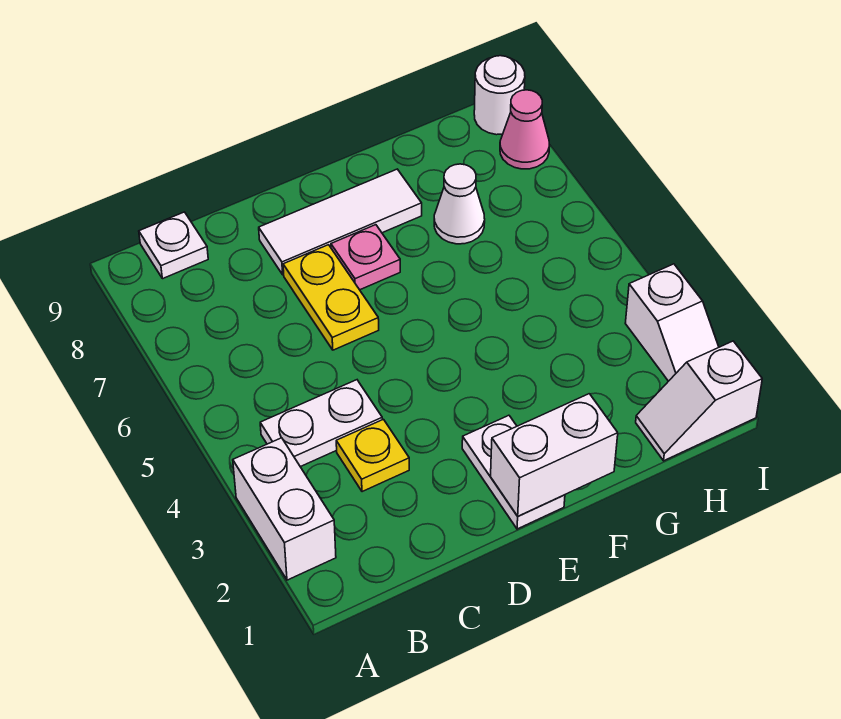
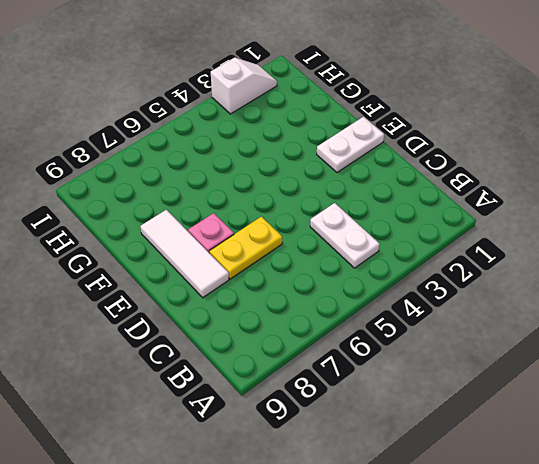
none -> white 1x2 brick [233,438,336,580]
none -> white 1x1 plate [139,212,208,279]
none -> yellow 1x1 plate [336,419,409,492]

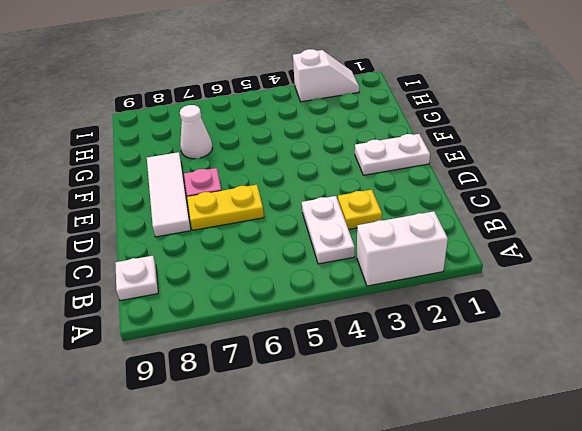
none -> white 1x2 slope [636,341,762,461]
none -> pink 1x1 cone [500,90,550,169]
none -> white 1x1 round brick [474,56,525,135]

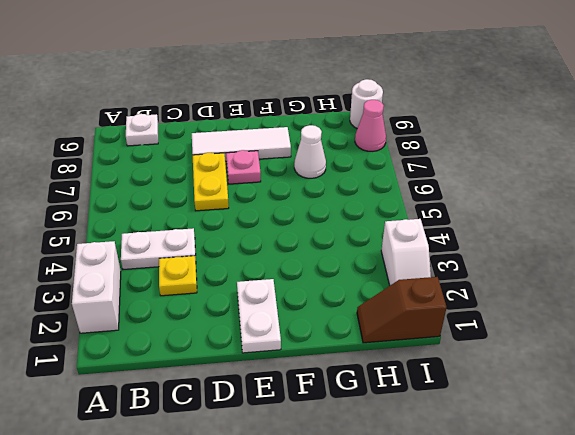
brown 1x2 slope [357,277,447,343] -> white 1x2 slope [636,341,762,461]
none -> white 1x2 brick [491,394,618,516]

